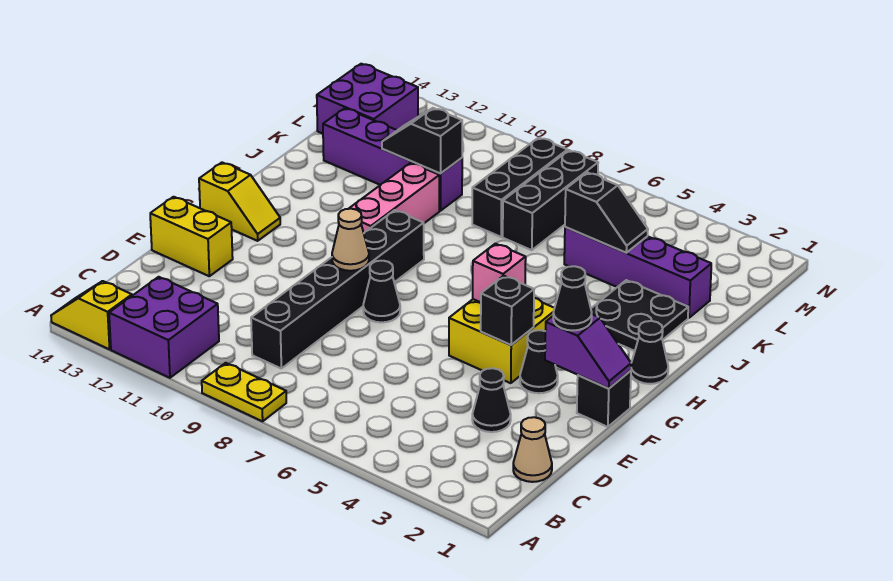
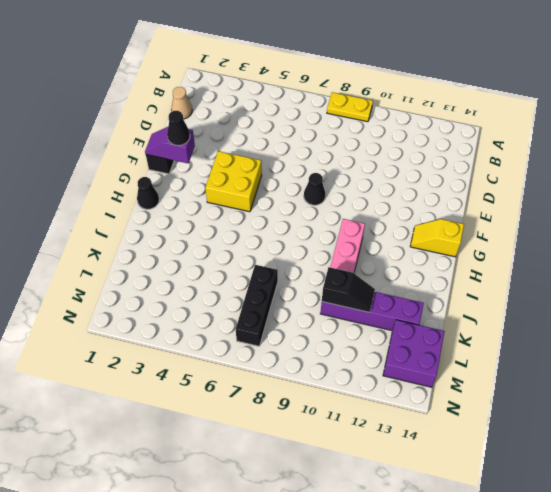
none -> purple 2x2 brick [109,277,219,378]
none -> yellow 1x2 slope [51,281,132,349]
none -> black 1x6 brick [251,210,424,368]

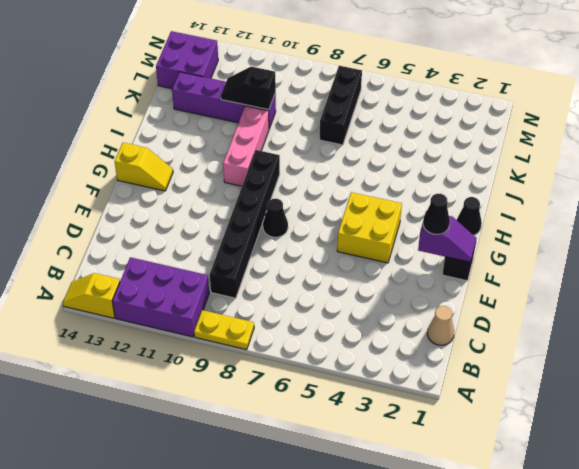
purple 2x3 brick [112,257,209,337] -> purple 2x2 brick [109,277,219,378]
none -> black 1x1 cone [472,368,511,432]
none -> yellow 1x2 brick [150,197,233,276]
none -> black 1x1 cone [520,330,558,393]

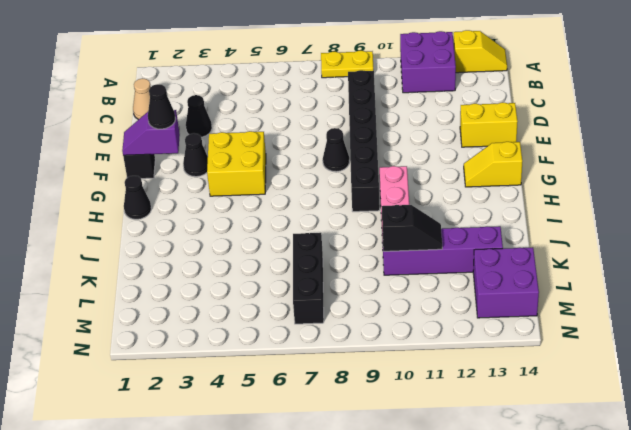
none -> black 2x2 plate [591,280,688,351]
none -> purple 1x4 brick [564,227,711,318]
none -> black 1x3 brick [472,138,568,237]

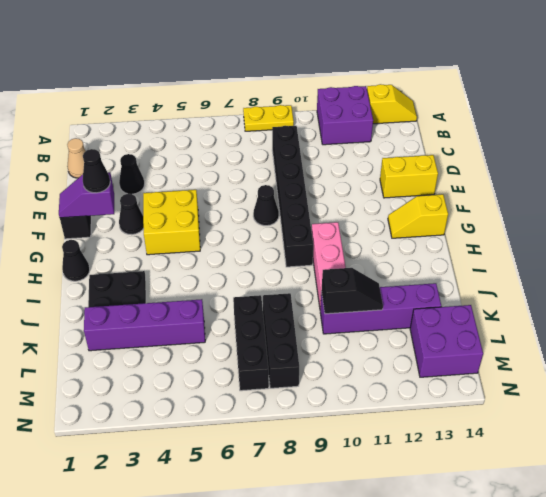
none -> black 1x1 brick [481,276,534,345]
none -> tan 1x1 cone [332,209,369,271]
none -> pink 1x1 brick [473,244,526,302]

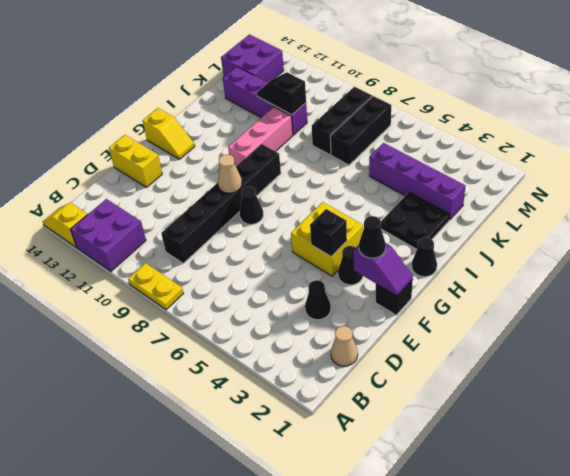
none -> pink 1x1 brick [473,244,526,302]
none -> black 1x2 slope [565,173,648,253]

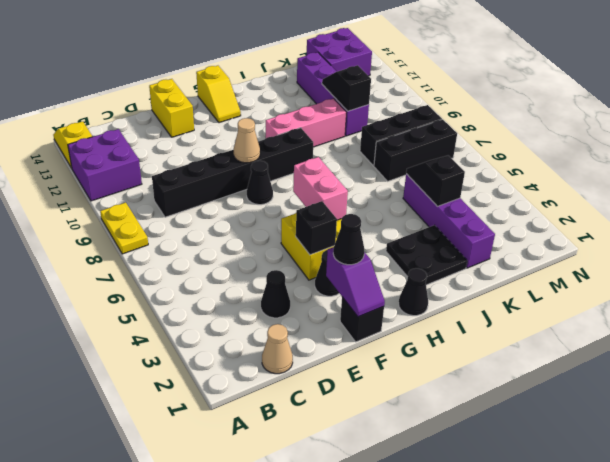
pink 1x2 brick [293,157,348,220] -> pink 1x1 brick [473,244,526,302]
black 1x2 slope [406,155,465,206] -> black 1x2 slope turned to [565,173,648,253]

